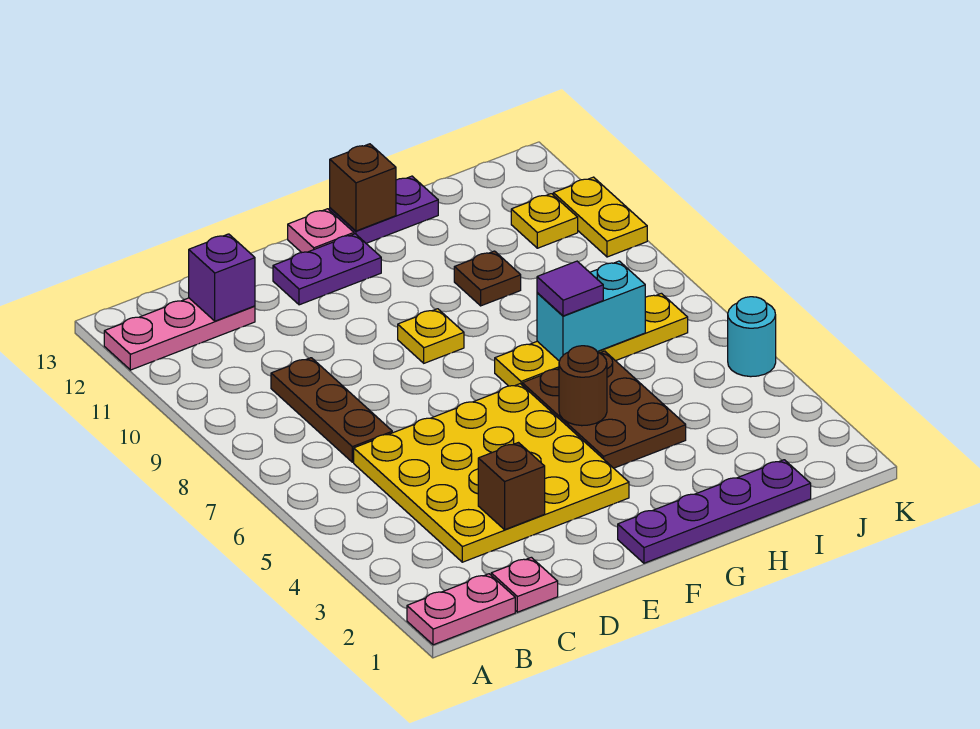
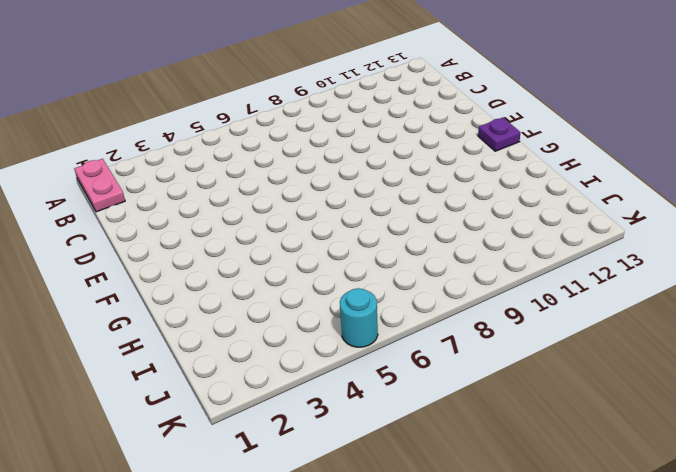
purple 1x1 plate [478,118,520,151] -> pink 1x1 plate [288,209,354,253]
none -> pink 1x3 plate [104,298,255,370]
none -> pink 1x1 plate [491,557,558,612]
none -> yellow 4x4 plate [354,384,629,562]

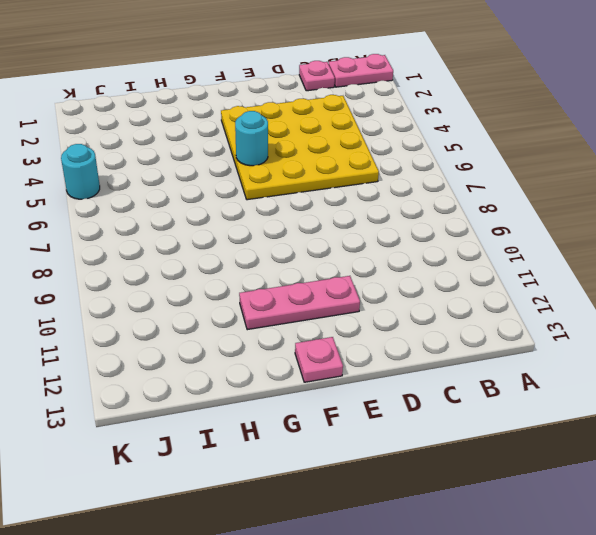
pink 1x3 plate [239,276,360,330] -> pink 1x3 plate moved to [104,298,255,370]
cyan 1x1 round brick [235,111,268,166] -> none
none -> brown 1x3 plate [271,358,392,462]
none -> purple 1x2 plate [273,234,381,305]
none -> purple 1x4 plate [618,460,811,563]

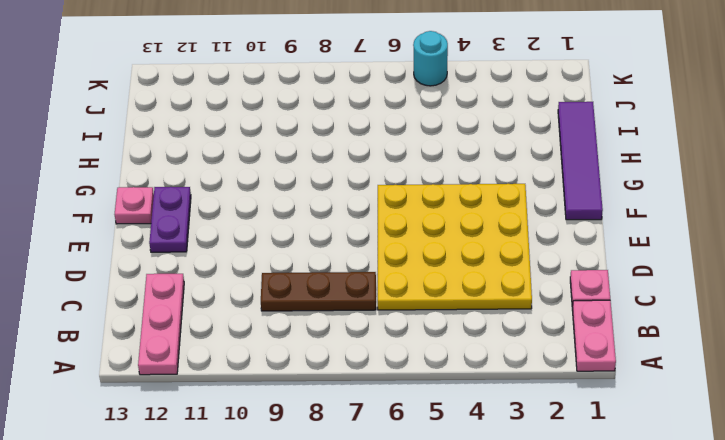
purple 1x4 tile [558,102,603,220] -> purple 1x4 plate [618,460,811,563]
none -> yellow 1x1 plate [398,309,464,363]
none -> brown 2x3 plate [522,351,686,468]
none -> yellow 1x4 plate [495,293,688,386]

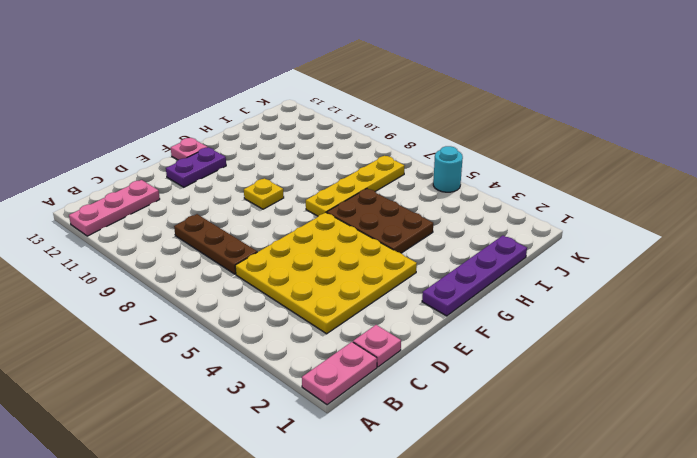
none -> purple 1x2 plate [330,176,438,243]
none -> brown 1x1 plate [454,251,521,306]
none -> yellow 1x1 plate [511,194,578,248]

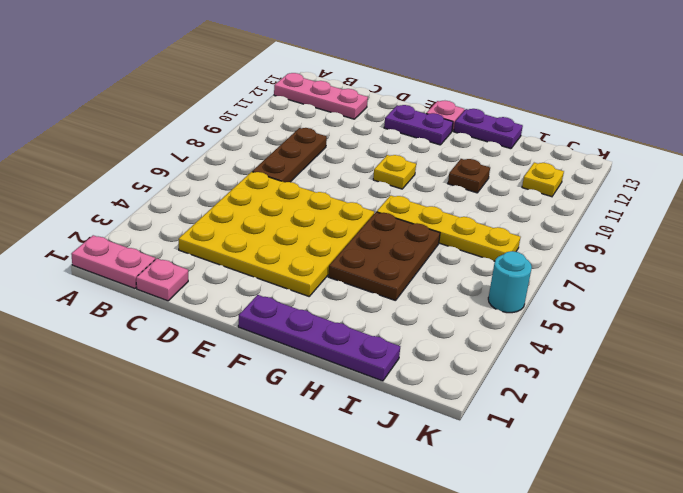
none -> yellow 1x2 plate [553,177,647,257]
none -> purple 1x1 brick [189,234,255,321]
none -> brown 1x1 brick [478,443,545,530]

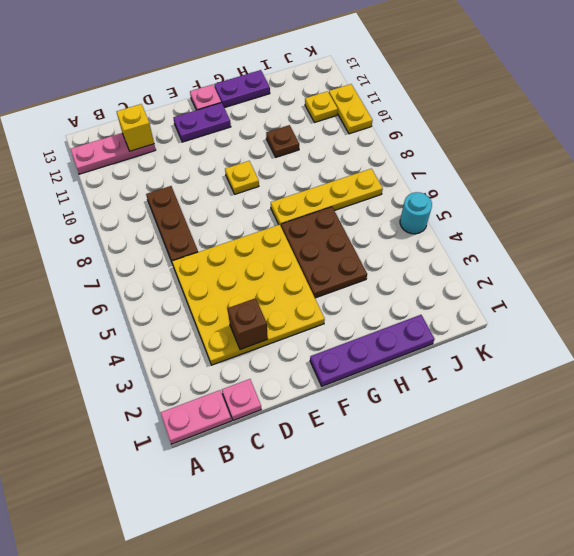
yellow 1x1 brick [117,104,154,151] -> purple 1x1 brick [189,234,255,321]
none -> brown 1x1 round brick [559,346,607,426]
none -> brown 1x1 brick [330,144,396,231]
none -> cyan 1x2 brick [537,261,645,361]

